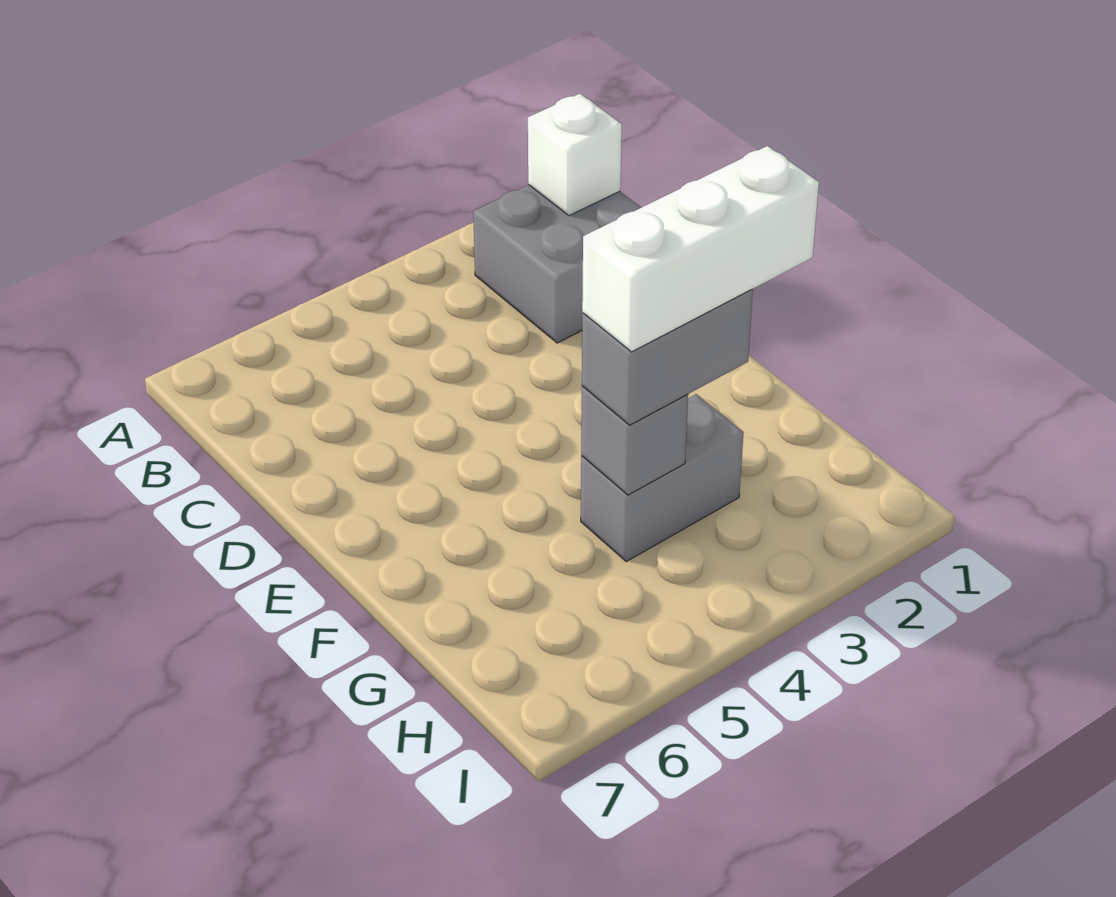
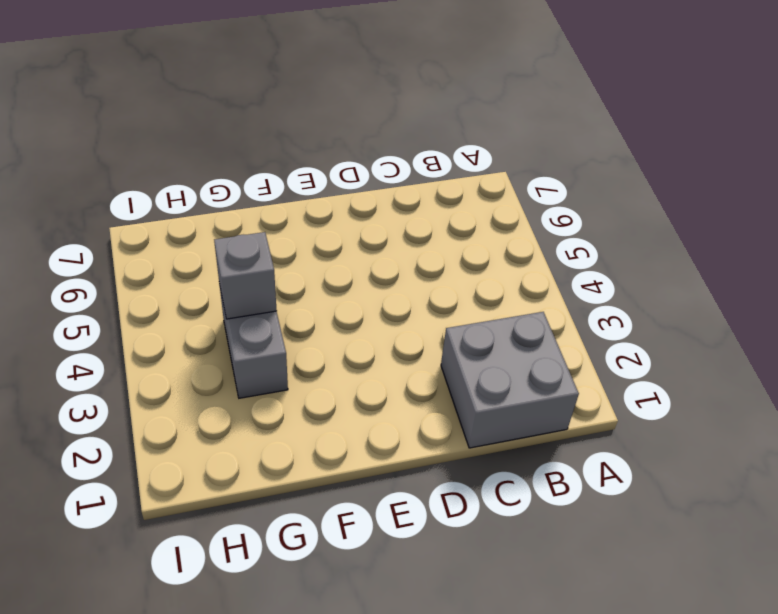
none -> white 1x1 brick [528,94,622,216]
none -> grey 1x2 brick [582,289,753,425]

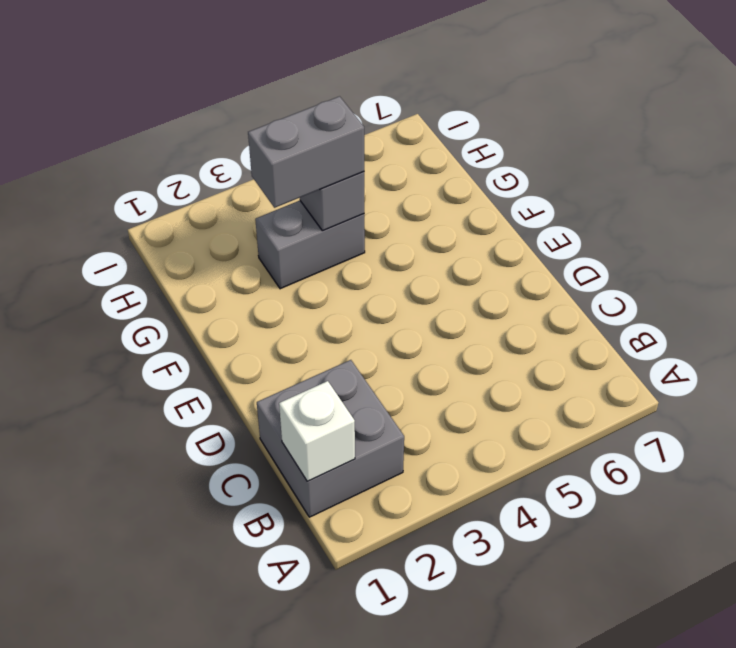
none -> white 1x3 brick [582,146,819,352]

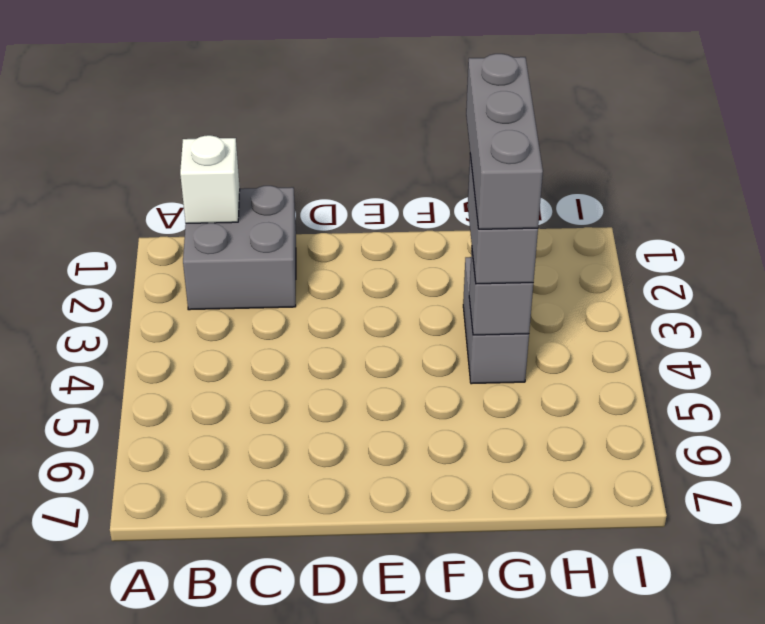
grey 1x3 brick [466,54,543,229] -> white 1x3 brick [582,146,819,352]

